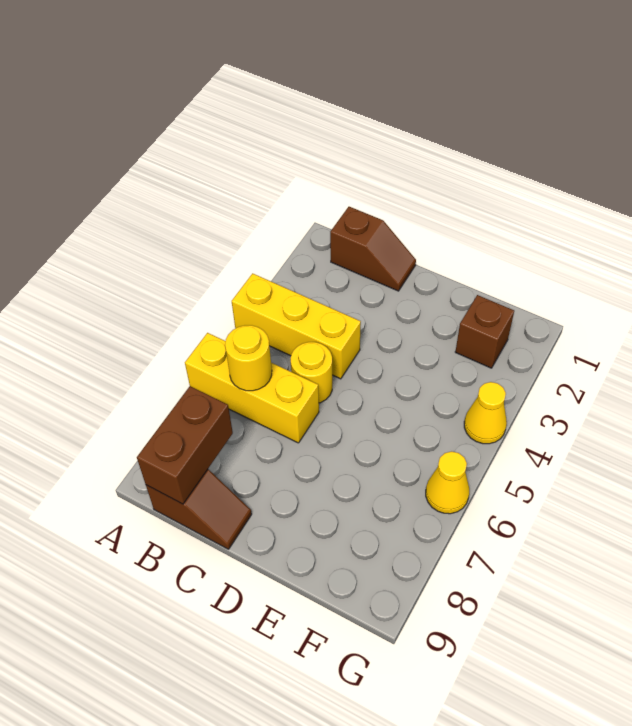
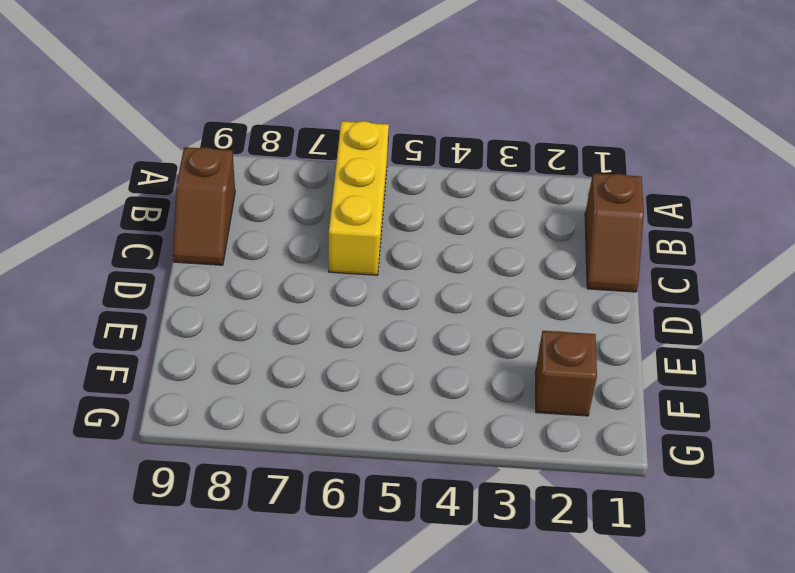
none -> yellow 1x3 brick [232,273,361,379]
none -> yellow 1x1 round brick [291,342,332,403]

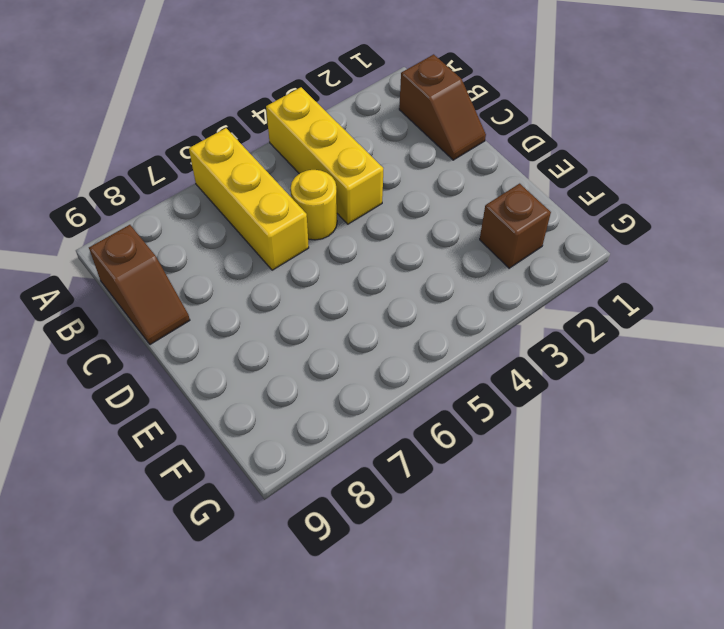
none -> yellow 1x1 cone [464,382,507,444]
none -> yellow 1x1 cone [426,451,469,514]

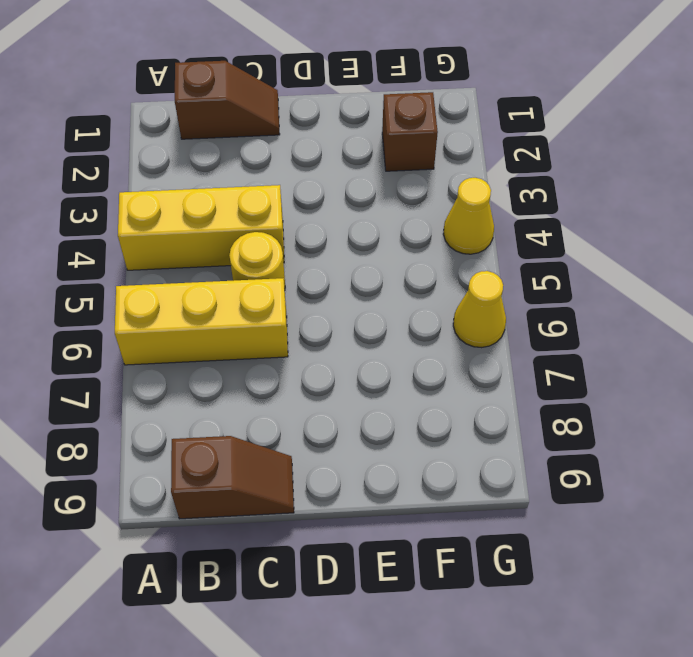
none -> yellow 1x1 round brick [225,325,272,391]
none -> brown 1x2 brick [137,386,233,504]

